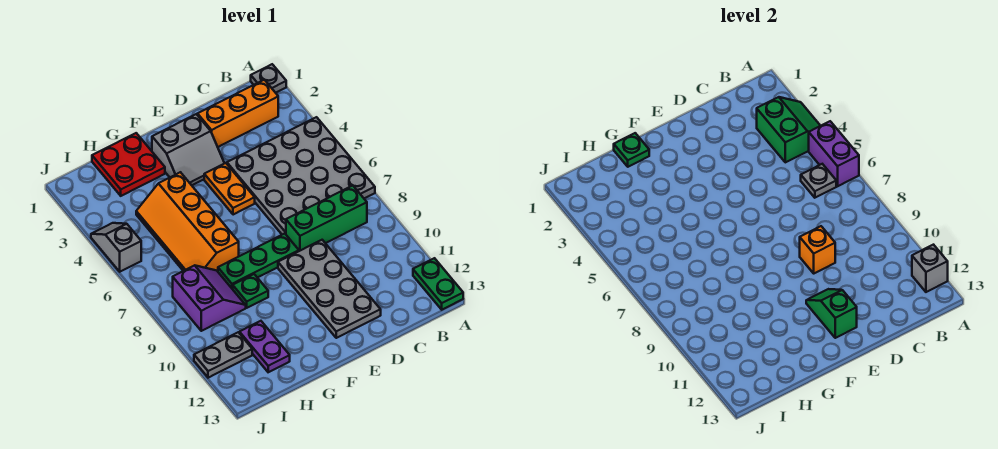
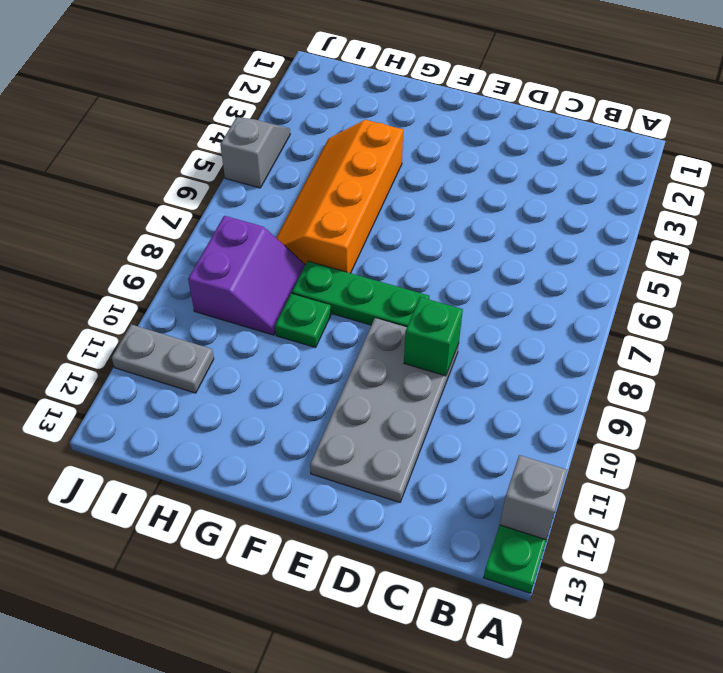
green 1x1 brick [404,297,463,376] -> orange 1x1 brick [800,226,835,273]
none -> grey 1x1 plate [251,64,286,93]
none -> grey 4x4 plate [227,117,375,235]
none -> orange 1x3 brick [197,80,278,147]

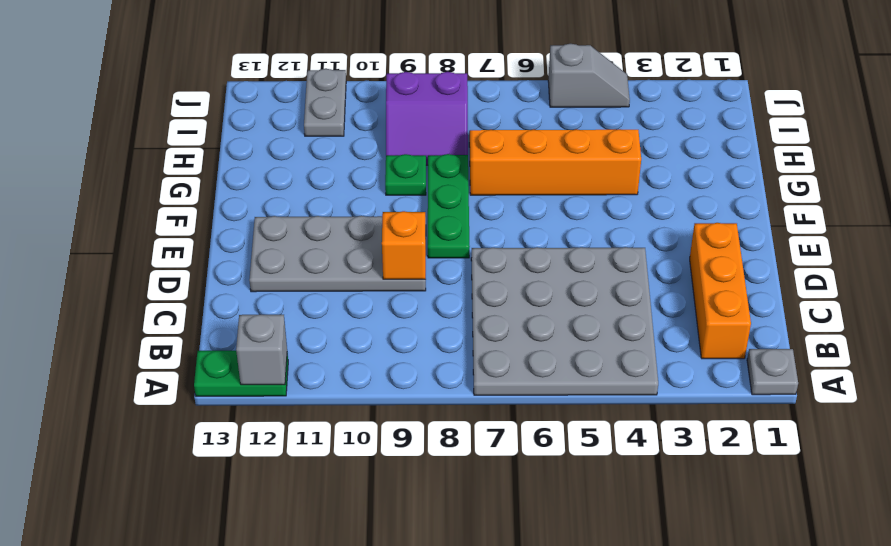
none -> green 1x3 brick [286,186,367,251]
none -> grey 2x2 slope [152,114,224,185]
none -> orange 1x2 plate [204,163,255,215]

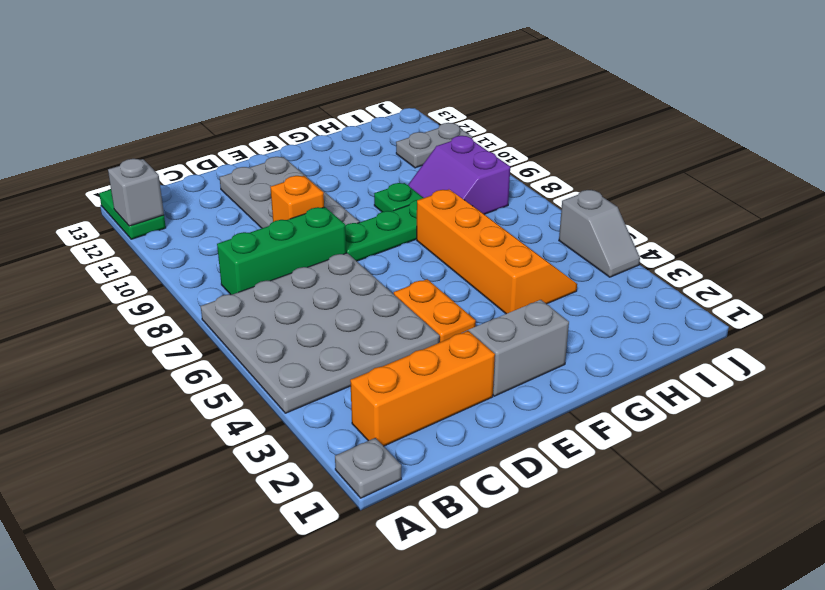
none -> red 2x2 plate [92,133,165,196]
none -> purple 1x2 plate [239,321,290,372]
none -> green 2x2 slope [757,97,820,162]

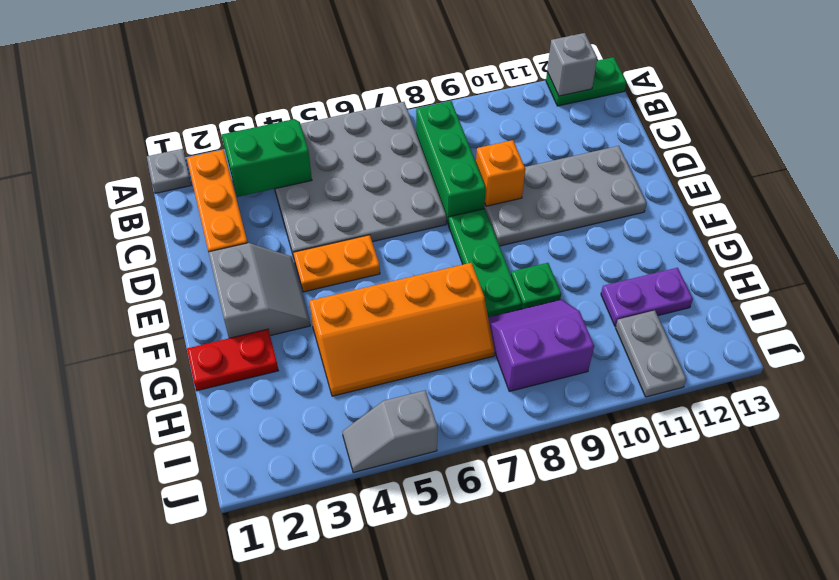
red 1x2 plate [187,329,279,391] -> red 2x2 plate [92,133,165,196]
none -> purple 1x2 brick [809,121,859,186]
none -> grey 1x1 plate [801,164,836,198]
none -> green 1x2 slope [806,289,857,338]

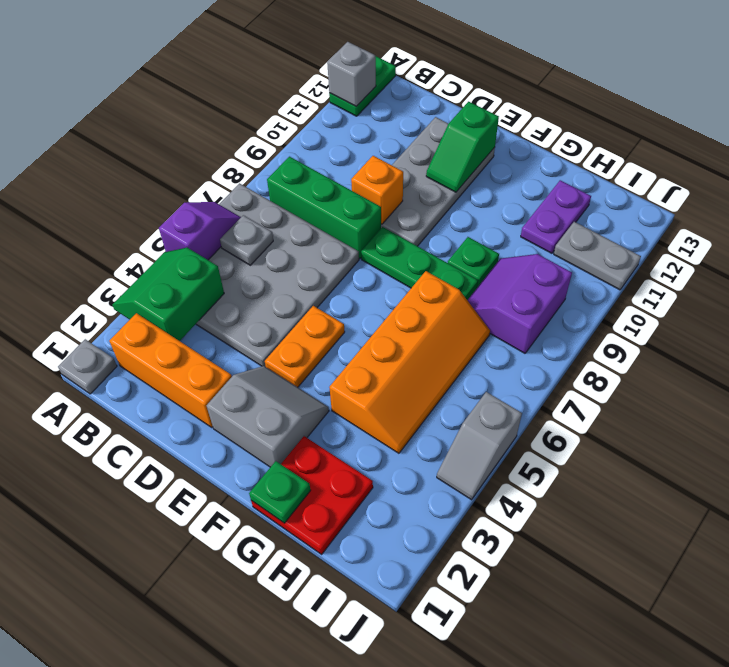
purple 1x2 slope [159,202,241,260] -> purple 1x2 brick [809,121,859,186]

